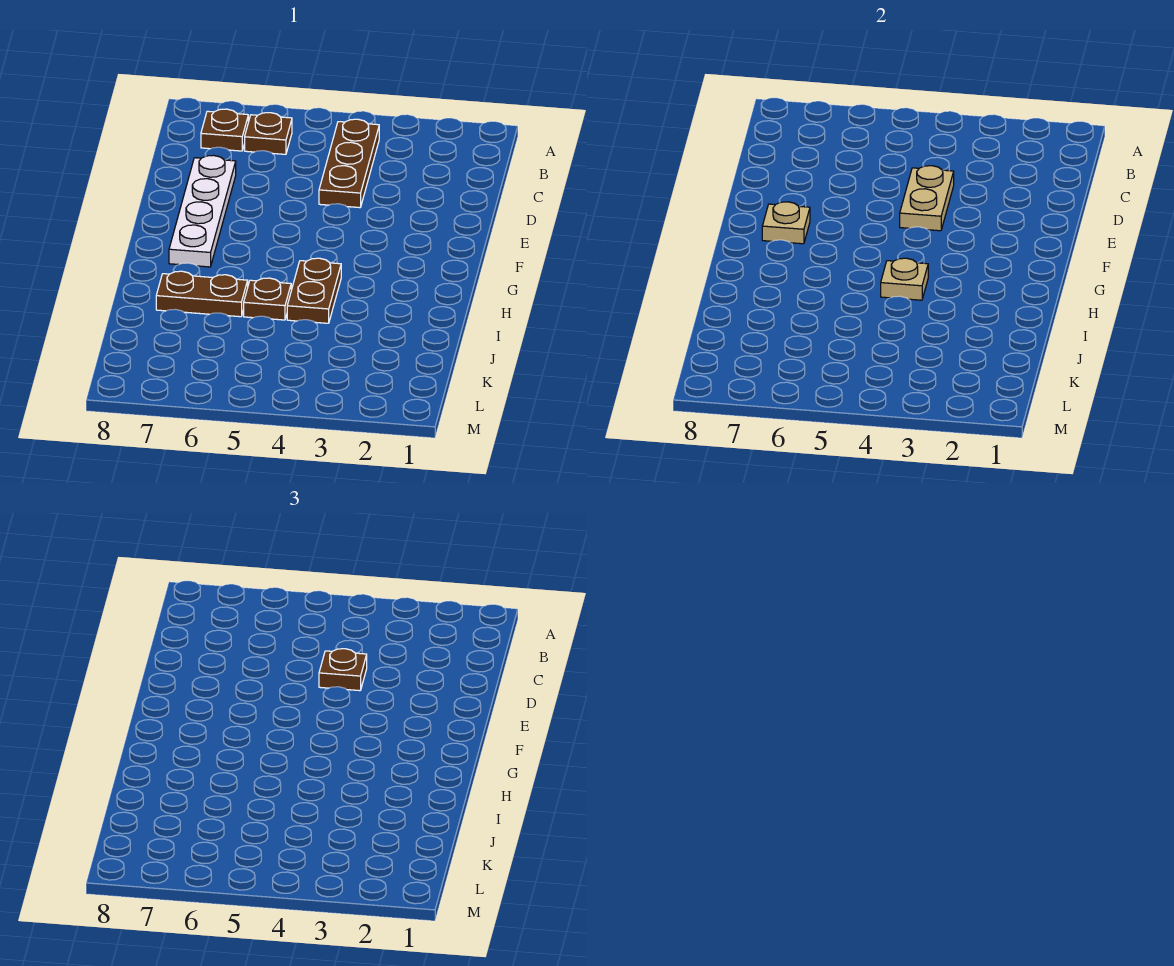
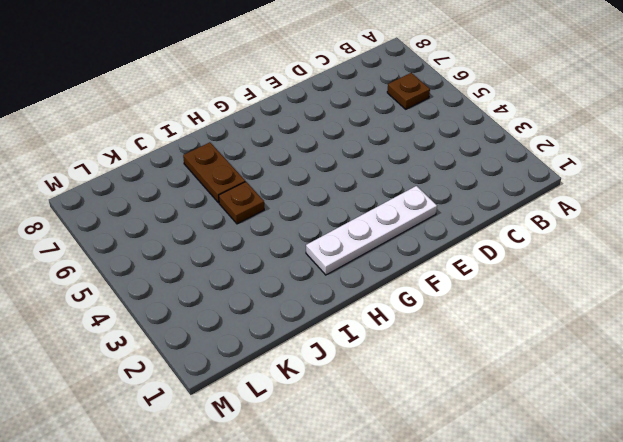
white 1x4 plate [306,186,437,275] -> white 1x4 plate moved to [169,155,236,267]
none -> brown 1x3 plate [319,119,379,208]
none -> brown 1x1 plate [201,109,248,151]

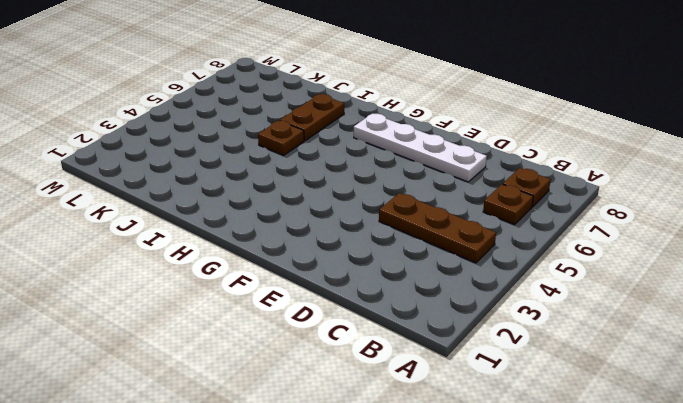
none -> brown 1x2 plate [287,258,341,323]
none -> tan 1x2 plate [900,166,954,231]

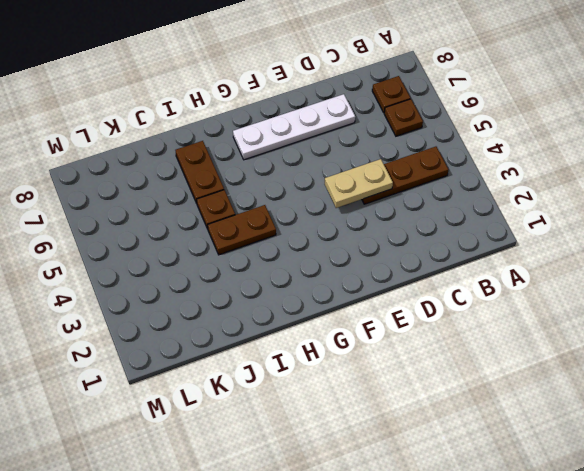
none -> tan 1x1 plate [762,202,810,244]
none -> tan 1x1 plate [881,258,928,300]

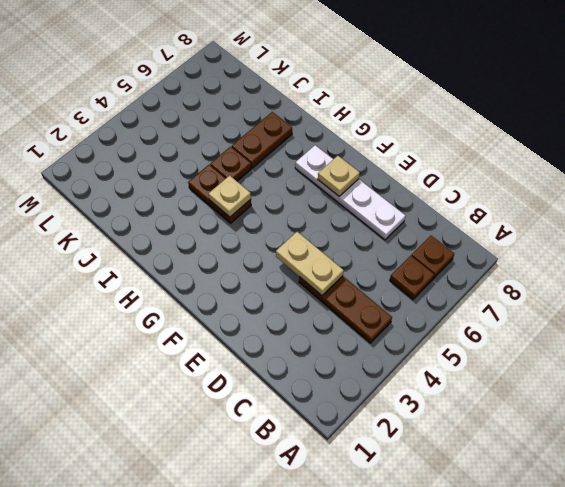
none -> brown 1x1 plate [319,649,367,691]

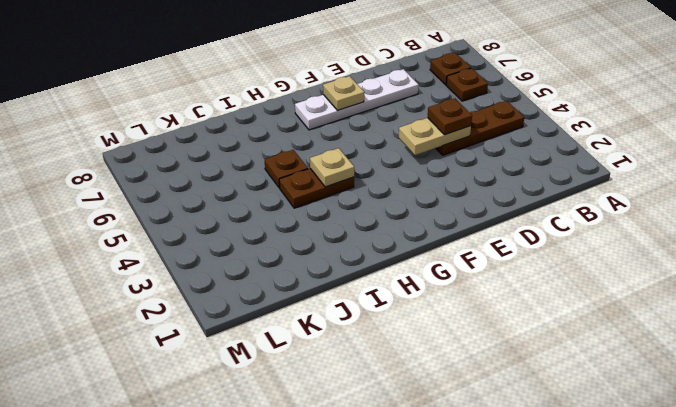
none -> brown 1x2 plate [156,271,248,317]

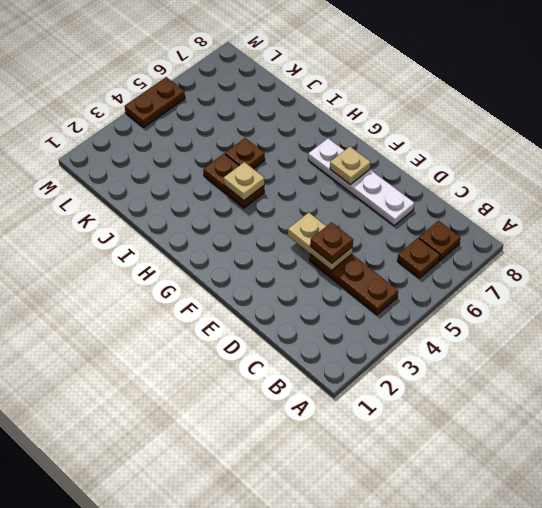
brown 1x2 plate [125,77,185,127] -> brown 1x2 plate moved to [156,271,248,317]

